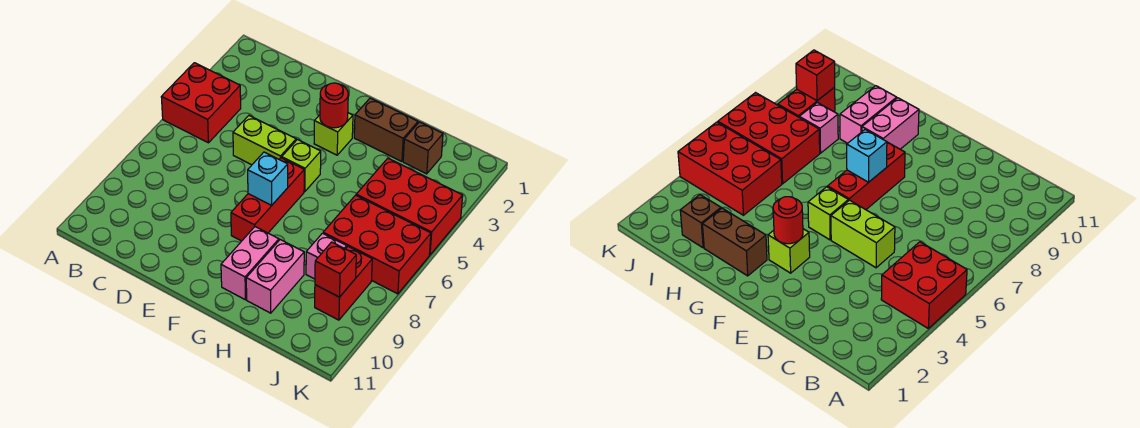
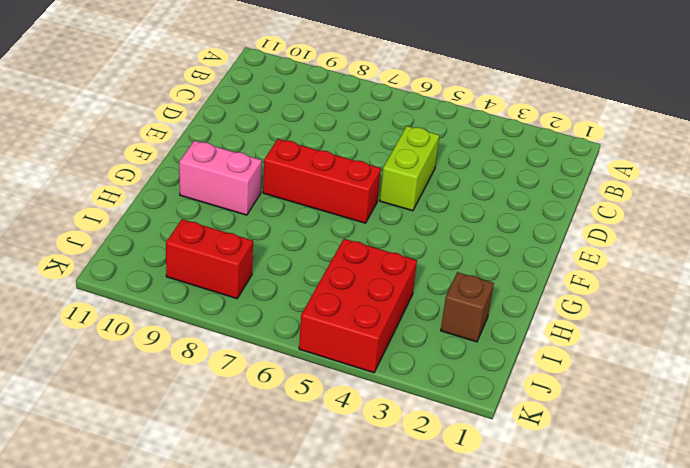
none -> red 2x2 brick [161,63,241,143]
none -> lime 1x1 brick [314,113,353,155]
none -> lime 1x1 brick [282,140,321,192]

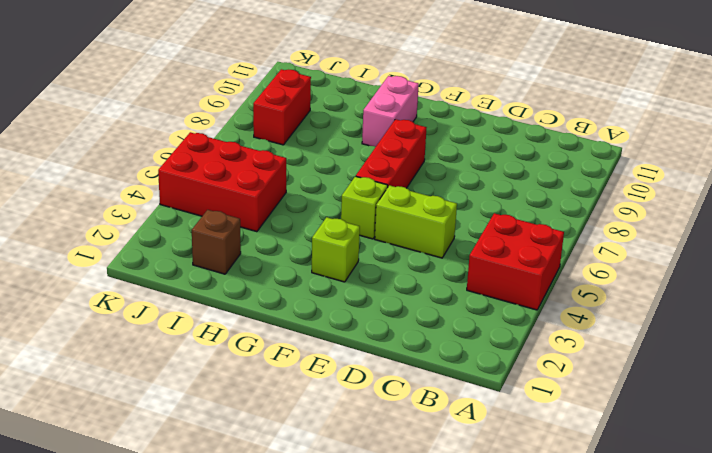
none -> brown 1x2 brick [354,98,418,162]
none -> pink 1x2 brick [246,240,304,313]
none -> red 2x3 brick [323,195,431,294]

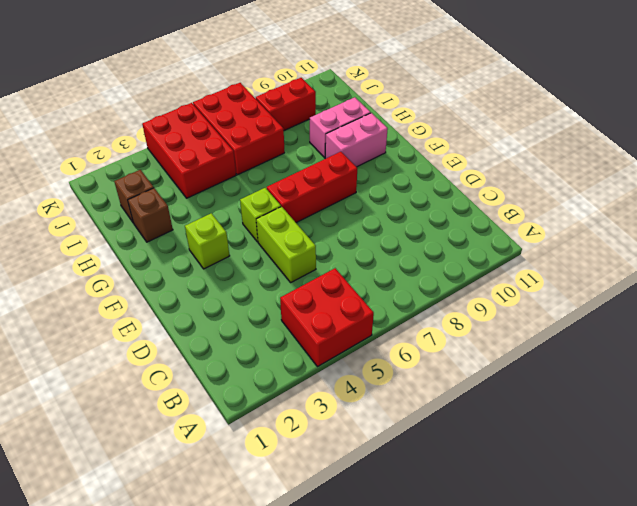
brown 1x1 brick [128,188,173,242] -> brown 1x2 brick [354,98,418,162]
none -> pink 1x1 brick [306,233,347,279]
none -> red 1x1 round brick [320,83,348,128]
none -> cyan 1x1 brick [248,152,288,205]

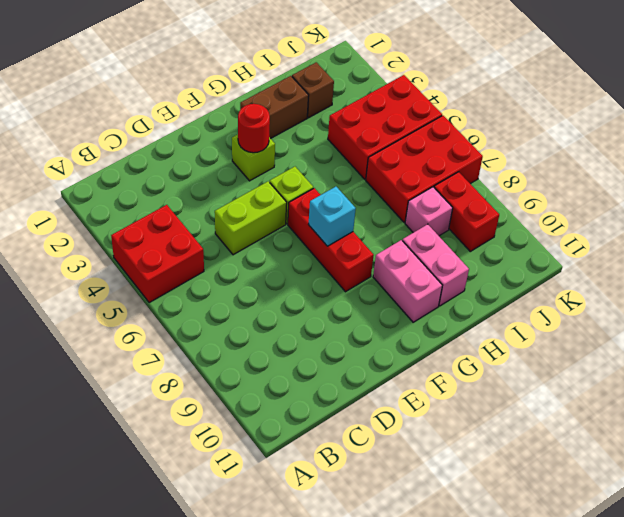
none -> red 1x1 brick [315,242,356,297]

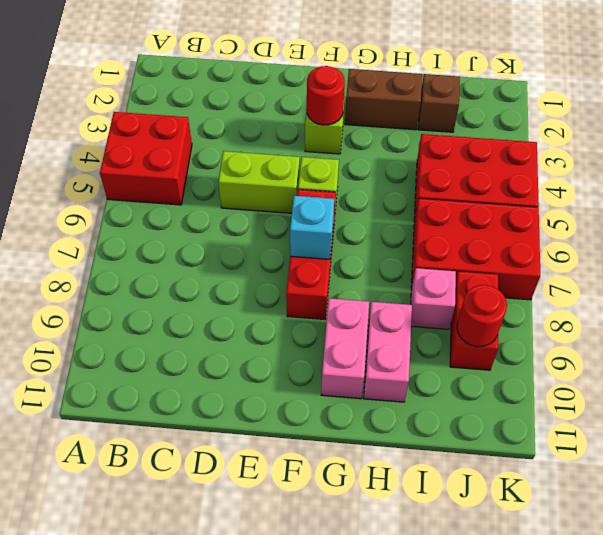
red 1x1 round brick [457,285,507,347] -> red 1x1 brick [315,242,356,297]

